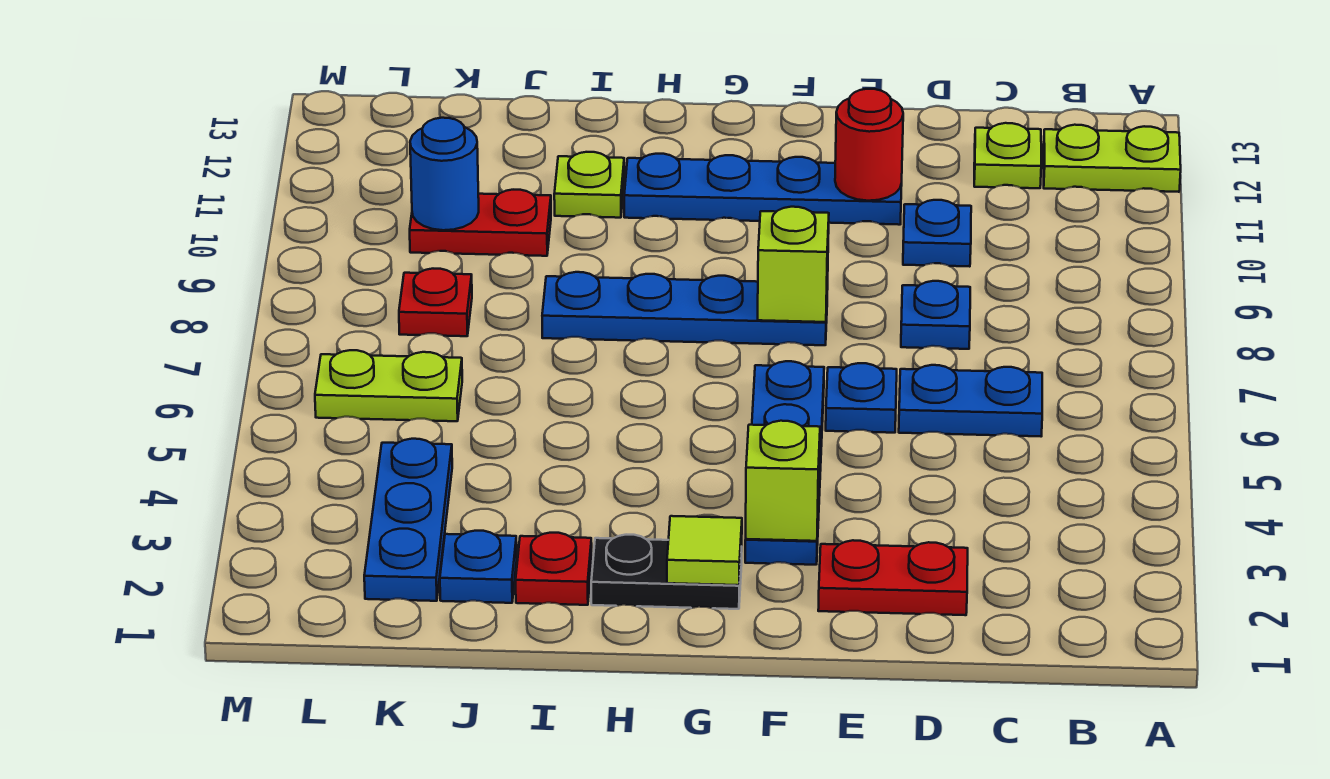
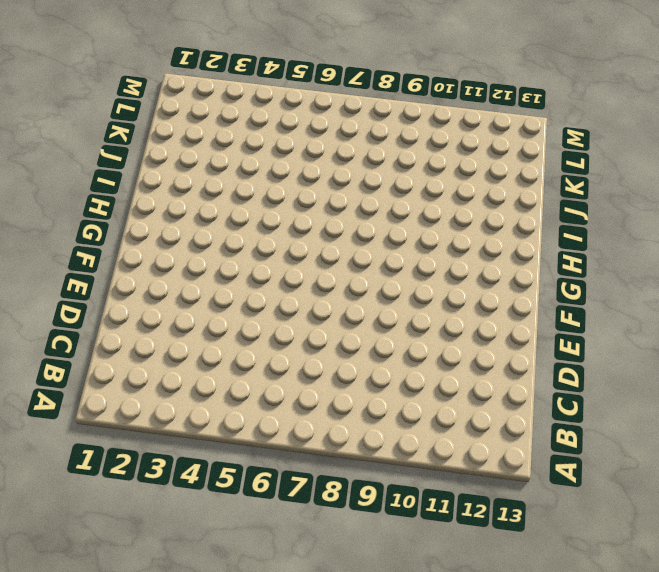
none -> lime 1x2 plate [1044,125,1181,192]
none -> blue 1x2 plate [899,365,1042,436]
none -> lime 1x1 plate [974,123,1041,188]

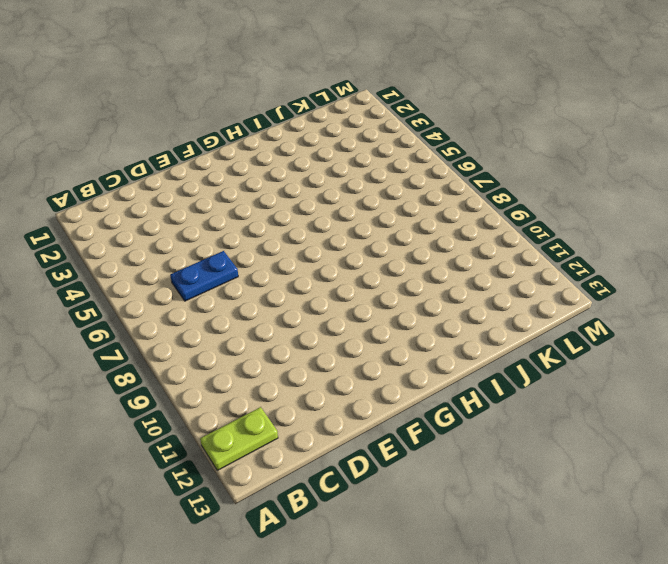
none -> lime 1x1 plate [974,123,1041,188]
none -> red 1x2 plate [818,540,968,615]
none -> blue 1x1 plate [901,281,970,349]

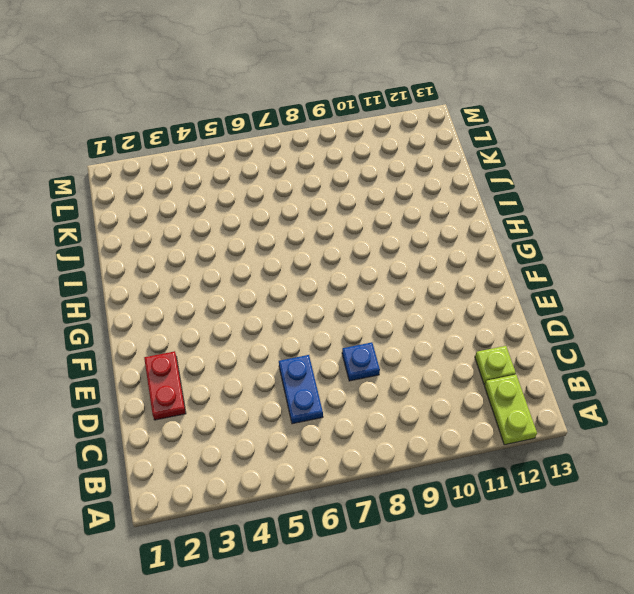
none -> blue 1x1 plate [903,200,971,267]
none -> blue 1x1 plate [826,363,897,433]
none -> blue 1x4 plate [624,154,902,225]

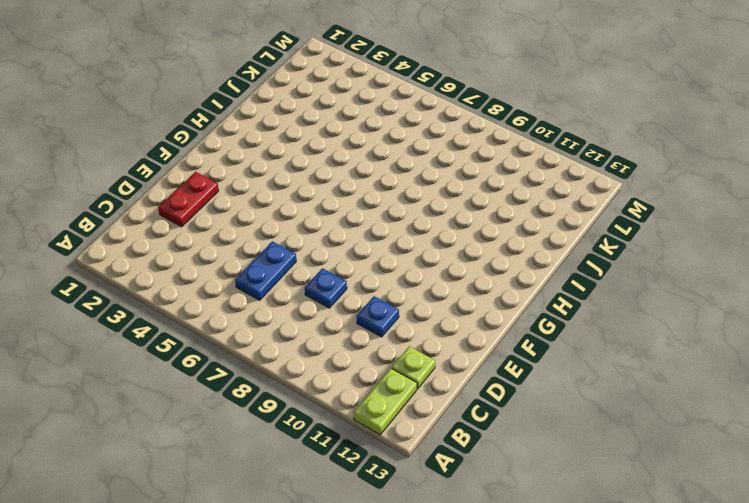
none -> blue 1x1 plate [826,363,897,433]
none -> blue 1x4 plate [624,154,902,225]
none -> blue 1x4 plate [745,361,824,565]

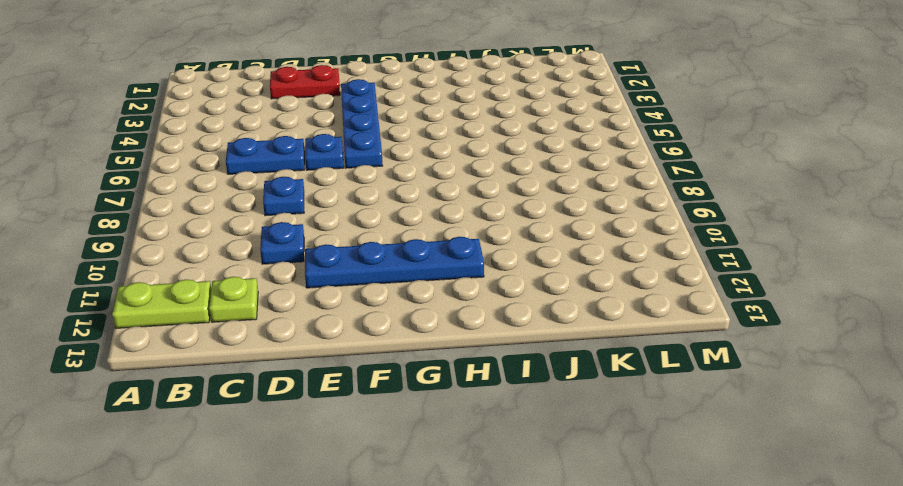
none -> blue 1x4 plate [542,272,828,345]
none -> black 1x2 plate [591,535,742,609]
none -> red 1x1 plate [516,533,592,605]

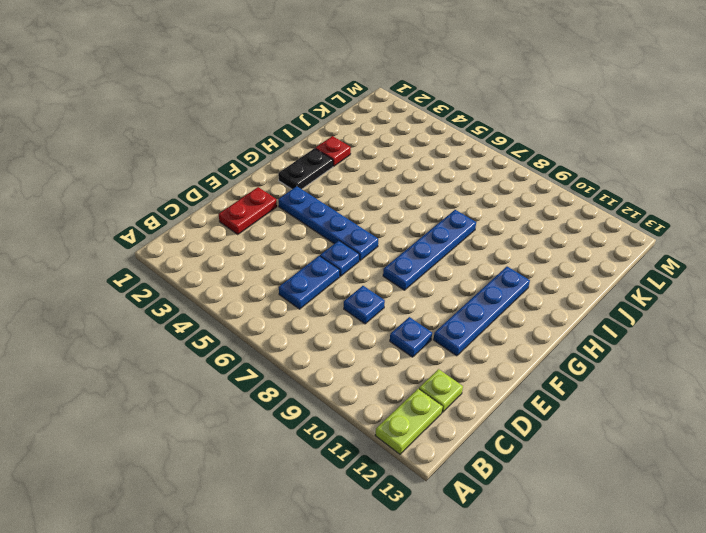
none -> lime 1x1 plate [554,152,624,218]
none -> blue 1x1 plate [440,531,517,603]
none -> red 1x2 plate [410,190,551,256]

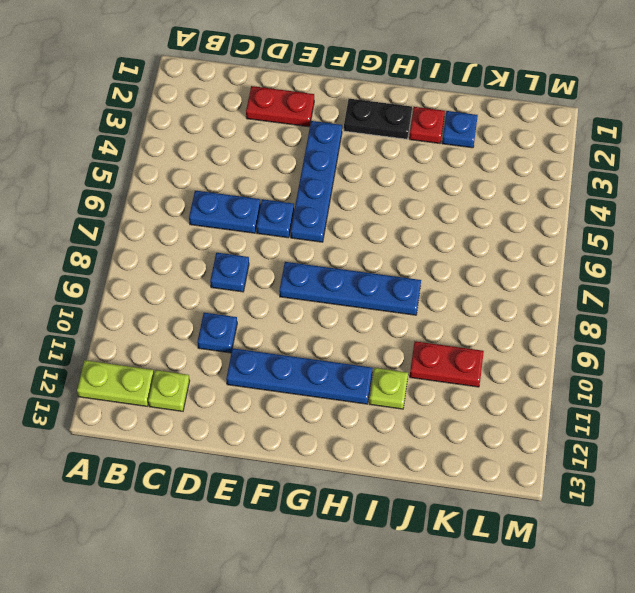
none -> blue 1x3 plate [364,439,452,601]
none -> lime 1x2 plate [315,350,462,421]
none -> red 1x1 plate [399,269,472,336]

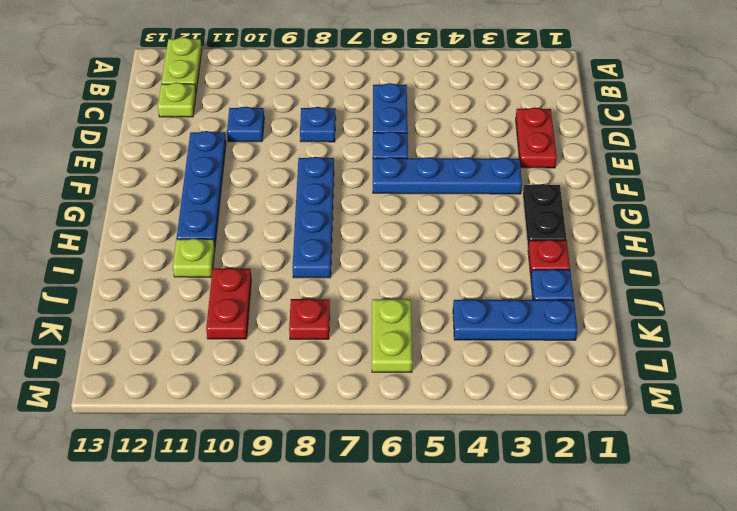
none -> red 1x1 round brick [835,89,903,201]
none -> lime 1x1 brick [746,421,820,541]
none -> lime 1x1 brick [758,207,829,322]

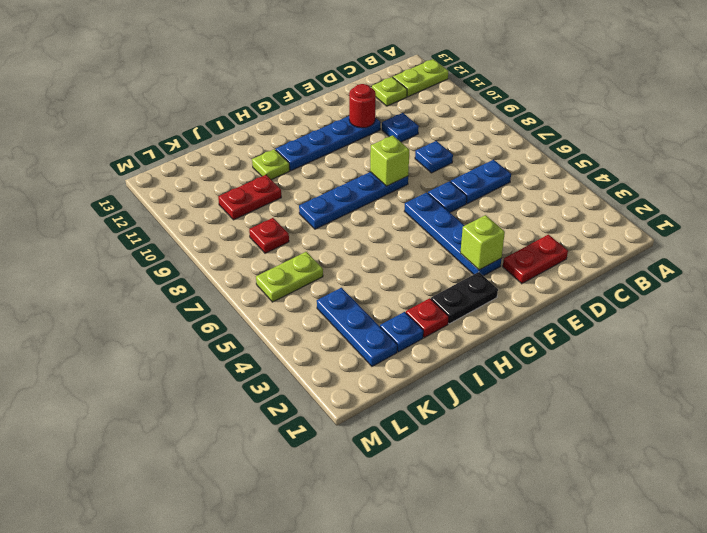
none -> lime 1x1 tile [667,516,742,585]
none -> blue 1x1 round brick [410,118,479,230]

